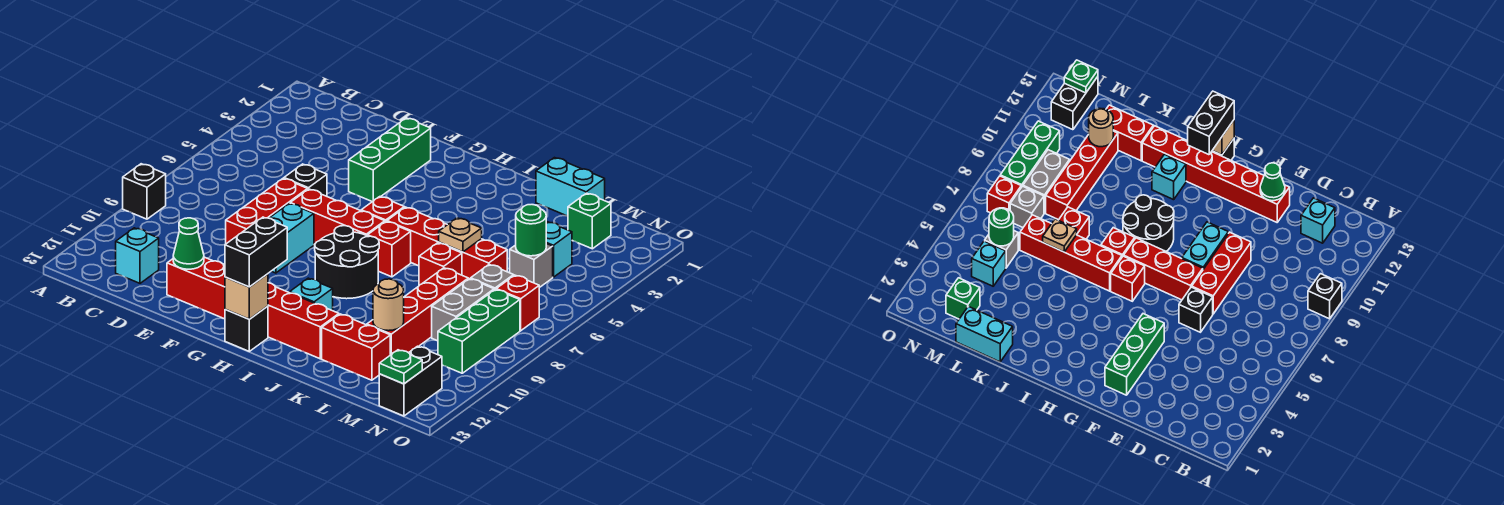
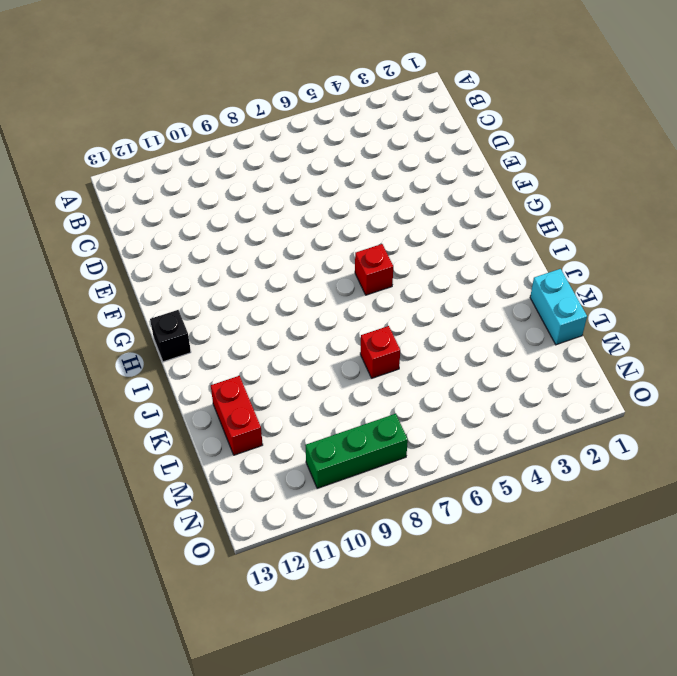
none -> black 1x1 brick [123,164,166,219]
none -> cyan 1x1 brick [116,228,159,283]
none -> black 1x1 brick [284,164,327,196]
none -> red 1x3 brick [226,178,308,244]

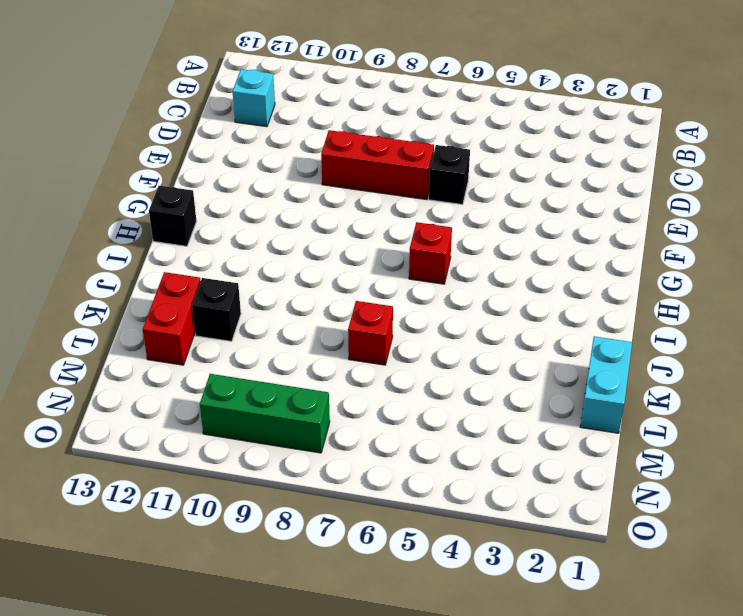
black 1x1 brick [192,278,241,341] -> black 1x1 brick moved to [123,164,166,219]
none -> red 1x6 brick [167,257,339,359]
none -> green 1x3 brick [349,118,431,202]
none -> red 1x3 brick [290,189,385,245]
none -> cyan 1x2 brick [270,203,314,273]

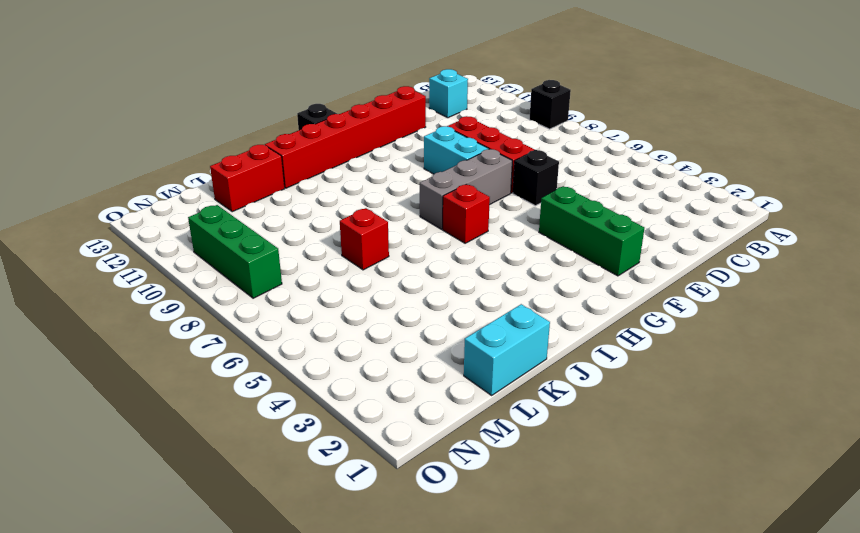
grey 1x3 brick [420,149,512,229] -> red 1x3 brick [290,189,385,245]
none -> black 2x2 round brick [315,226,379,299]
none -> red 1x4 brick [387,207,507,279]
none -> red 1x1 brick [368,221,411,277]
none -> cyan 1x1 brick [290,278,333,311]

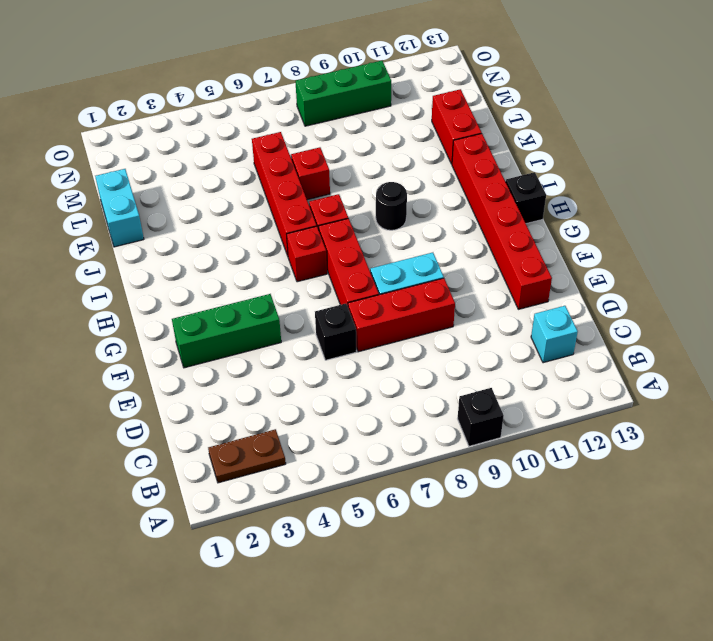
brown 1x2 plate [208,429,286,483] -> none
black 1x1 round brick [376,182,407,230] -> black 2x2 round brick [315,226,379,299]
none -> cyan 1x1 brick [290,278,333,311]
none -> red 1x4 brick [367,268,468,355]
none -> green 1x1 brick [568,193,611,249]
none -> cyan 1x1 brick [546,222,572,277]

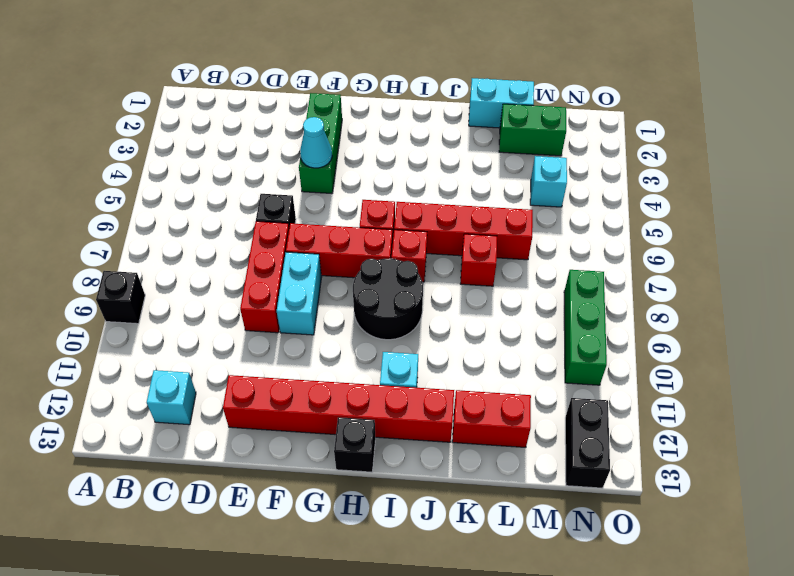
cyan 1x1 cone [300,117,332,168] -> none
green 1x2 brick [499,104,566,156] -> green 1x1 brick [568,193,611,249]
none -> red 1x4 brick [367,268,468,355]
none -> grey 1x1 brick [510,244,553,288]
none -> grey 1x1 brick [471,264,514,290]
none -> grey 1x2 brick [432,279,494,341]

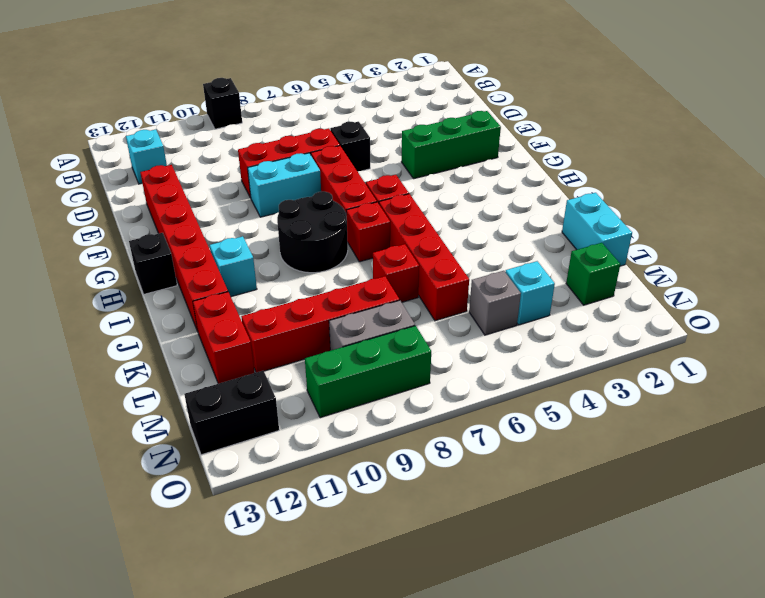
none -> grey 1x1 brick [471,264,514,290]
none -> red 1x1 brick [496,275,539,331]
none -> green 1x1 cone [173,218,204,269]
none -> tan 1x1 brick [225,274,268,319]

